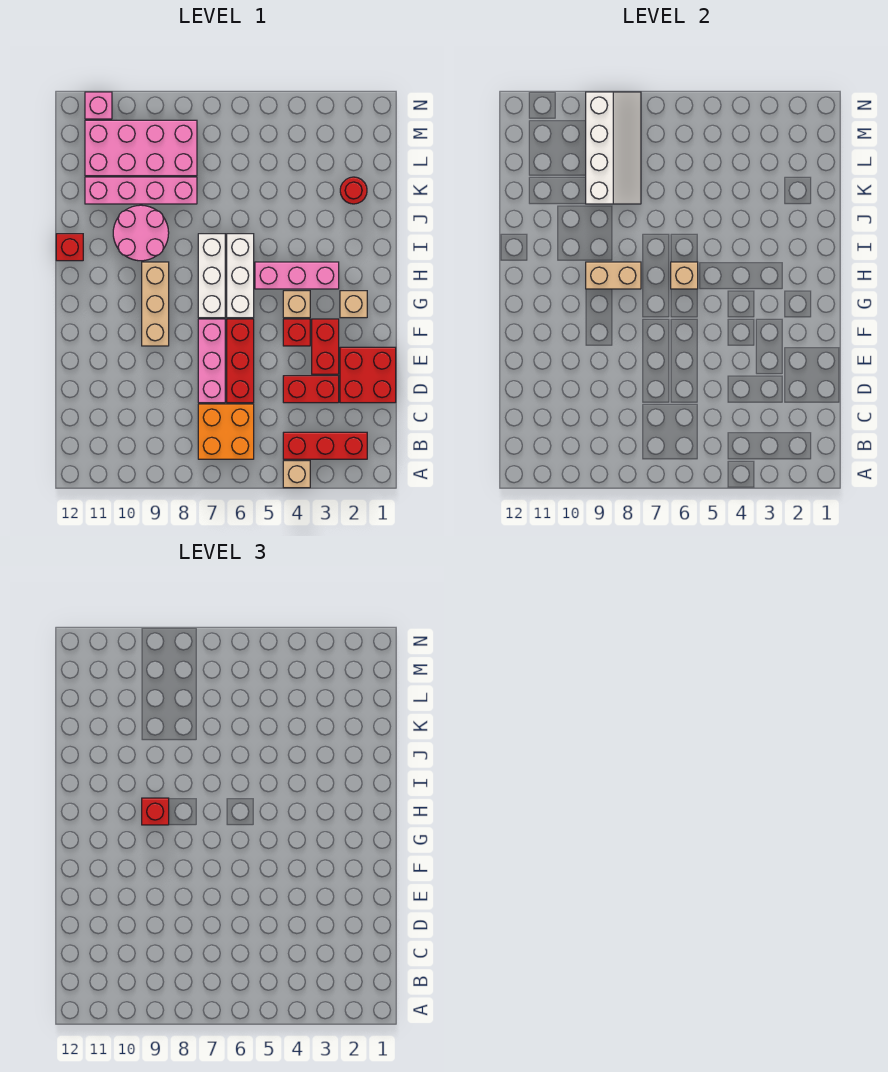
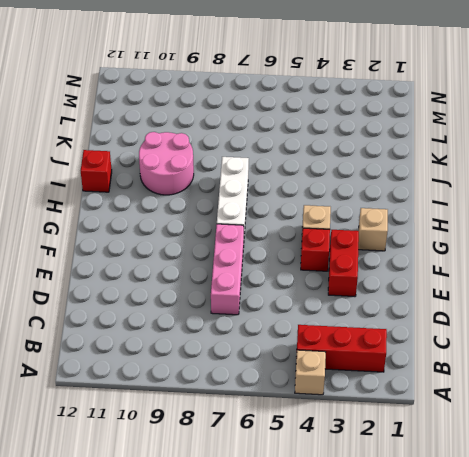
none -> orange 2x2 brick [198,404,254,459]
none -> red 2x2 brick [340,347,396,403]
none -> red 1x2 brick [283,376,339,403]

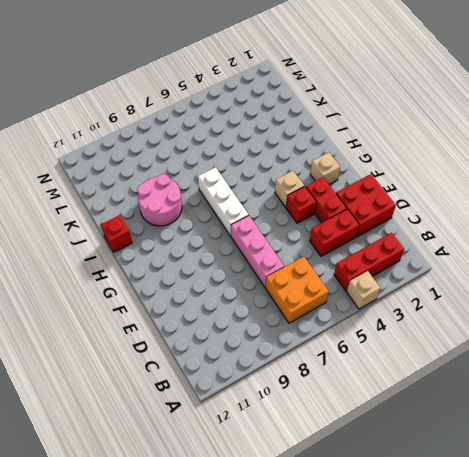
none -> red 1x3 brick [227,319,254,403]
none -> tan 1x3 brick [142,262,169,346]
none -> white 1x3 brick [227,234,254,318]

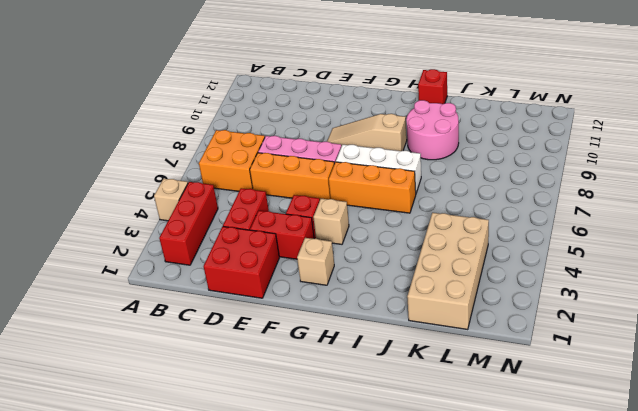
orange 1x3 brick [250,153,334,199] -> red 1x3 brick [227,319,254,403]
tan 1x3 slope [327,114,407,151] -> tan 1x3 brick [142,262,169,346]
orange 1x3 brick [329,162,416,213] -> white 1x3 brick [227,234,254,318]
tan 2x4 brick [407,213,489,329] -> red 1x1 round brick [340,177,367,204]
none -> pink 1x3 brick [255,262,339,289]
none -> pink 1x4 brick [85,177,197,204]
none -> pink 2x4 brick [85,120,197,176]

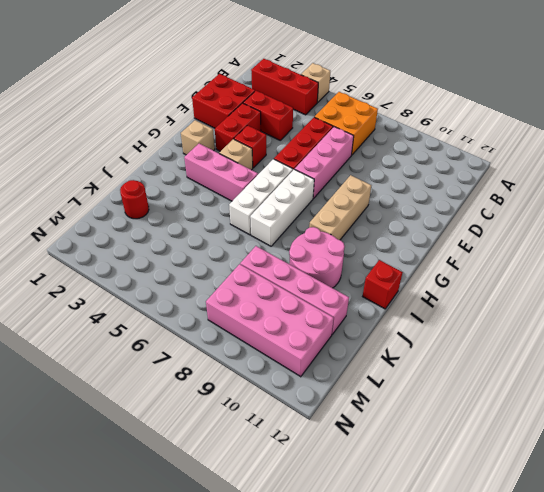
none -> pink 1x1 brick [85,92,112,119]
none -> tan 1x1 brick [671,262,698,289]
none -> tan 1x2 brick [586,262,641,289]

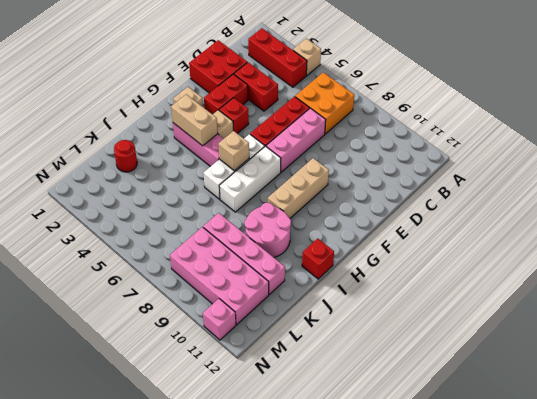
tan 1x2 brick [171,94,218,146] -> tan 1x2 brick moved to [586,262,641,289]
none -> white 2x4 slope [586,92,641,204]
none -> red 1x1 brick [142,798,169,825]

